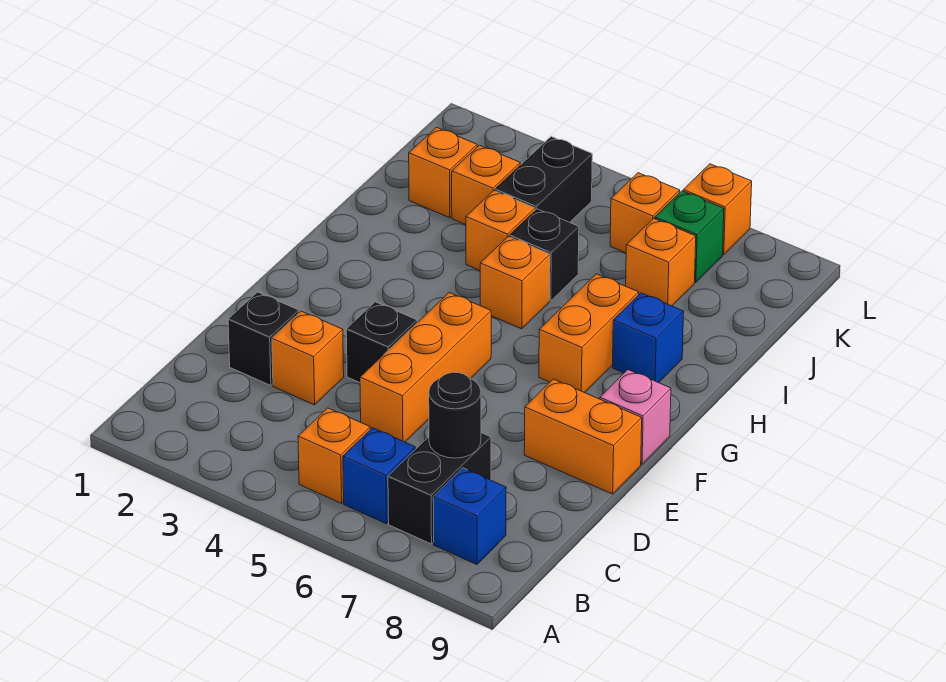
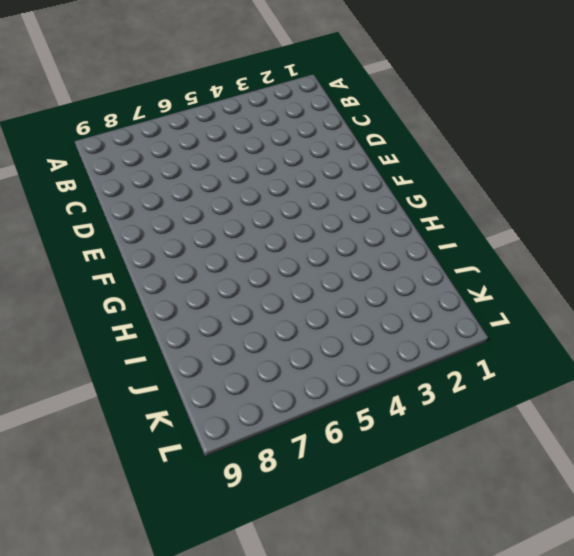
none -> orange 1x1 brick [298,408,370,503]
none -> blue 1x1 brick [343,428,415,523]
none -> black 1x2 brick [388,433,491,544]

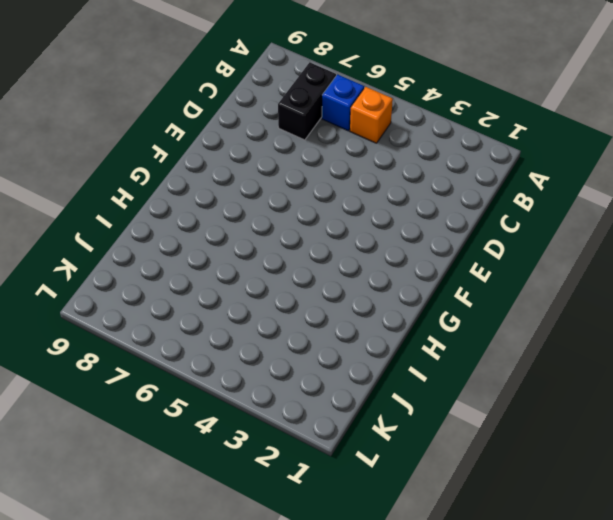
none -> blue 1x1 brick [433,468,506,564]
none -> black 1x1 brick [228,292,299,385]
none -> orange 1x1 brick [272,311,344,405]

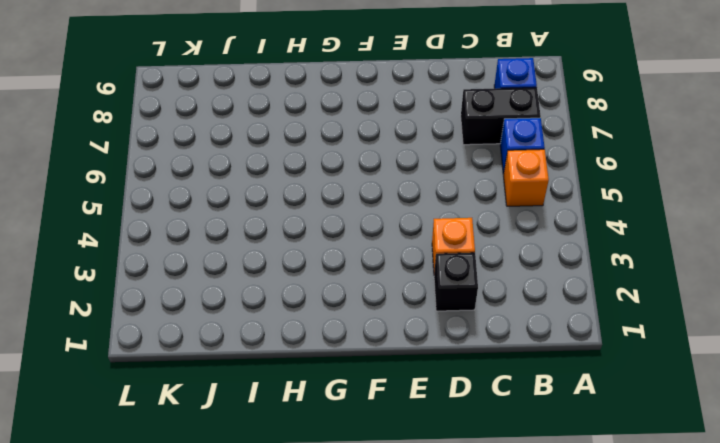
none -> orange 1x3 brick [360,293,491,442]
none -> black 1x1 brick [346,302,417,383]
none -> orange 1x2 brick [524,379,642,494]

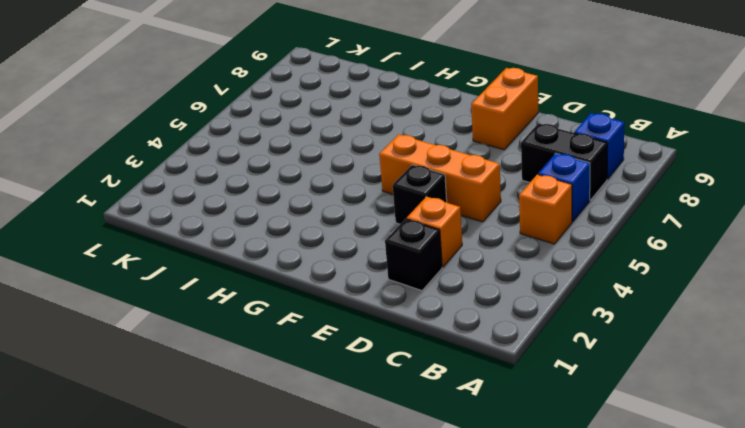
none -> pink 1x1 brick [600,370,671,464]
none -> orange 1x2 brick [539,274,639,393]
none -> orange 1x1 brick [480,237,550,329]

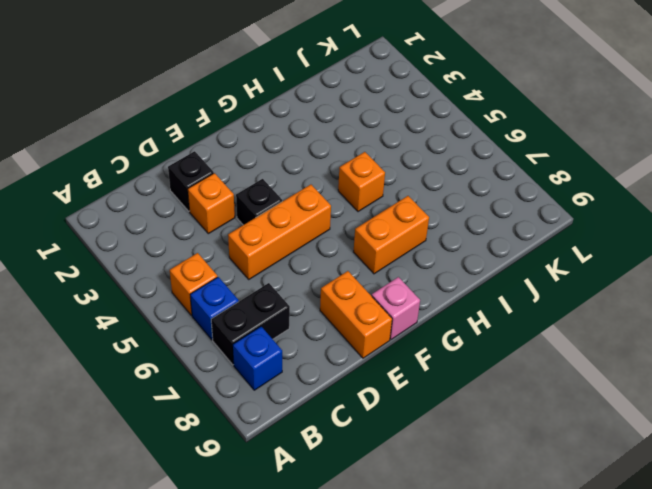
none -> blue 1x1 brick [612,293,684,383]
none -> orange 1x1 brick [466,191,535,270]
none -> black 1x1 brick [510,209,579,301]

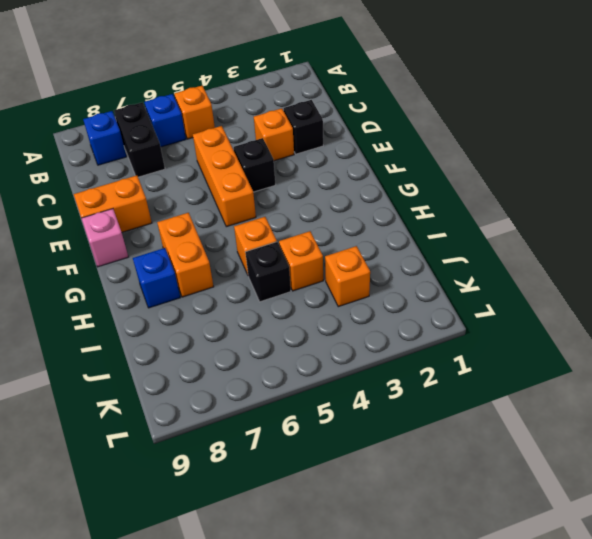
none -> orange 1x1 brick [409,127,477,218]
none -> black 1x2 brick [495,137,592,222]
none -> orange 1x1 brick [626,218,696,306]

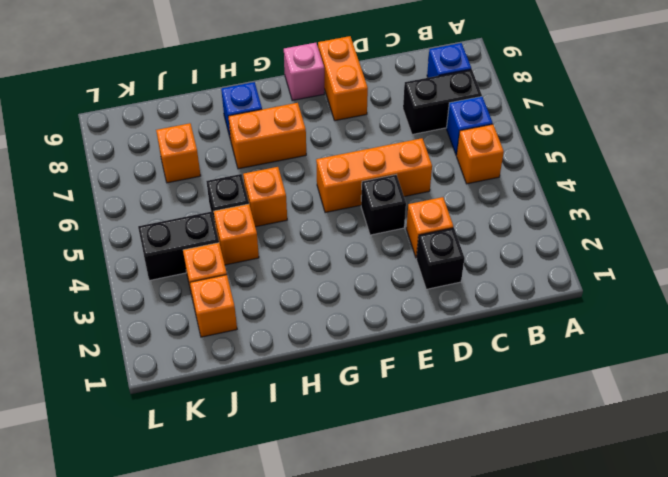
none -> orange 1x1 brick [610,173,680,253]
none -> green 1x1 brick [655,191,724,282]
none -> orange 1x1 brick [683,164,752,255]

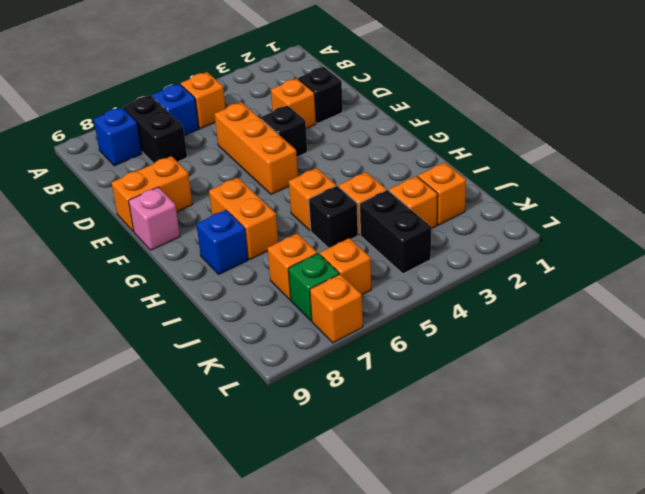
none -> black 1x1 round brick [429,372,481,458]

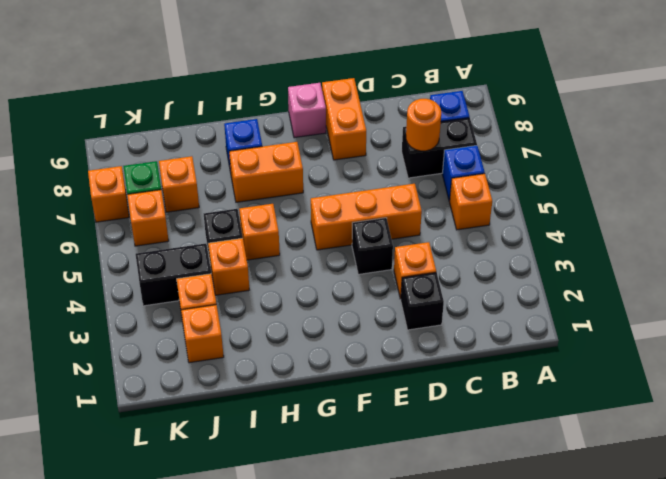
orange 1x1 round brick [406,99,441,151] -> black 1x1 round brick [429,372,481,458]

